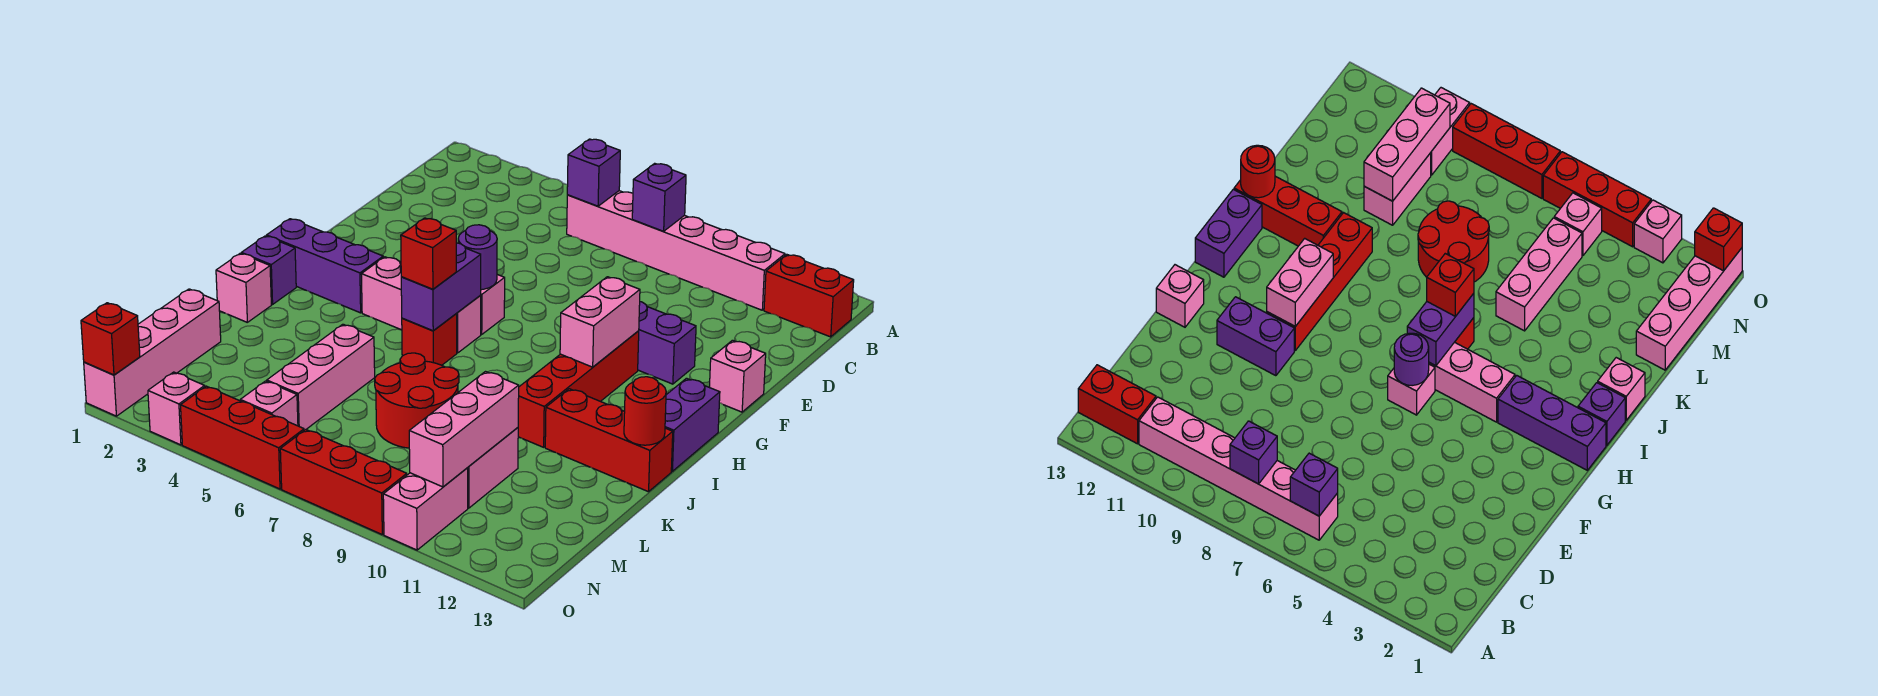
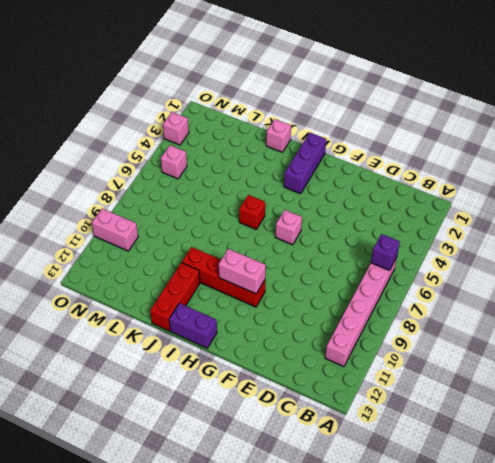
none -> red 1x2 brick [764,254,854,337]
none -> purple 1x2 brick [638,302,696,384]
none -> pink 1x1 brick [709,340,766,412]
none -> pink 1x3 brick [361,257,481,353]

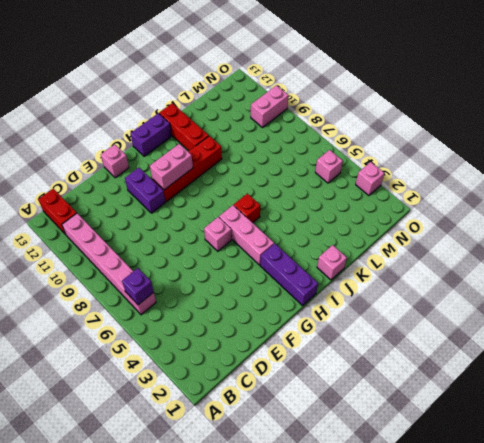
none -> purple 1x1 brick [241,236,296,304]
none -> pink 1x3 brick [267,324,375,430]
none -> red 2x2 round brick [375,353,459,448]
none -> pink 1x4 brick [84,289,221,416]

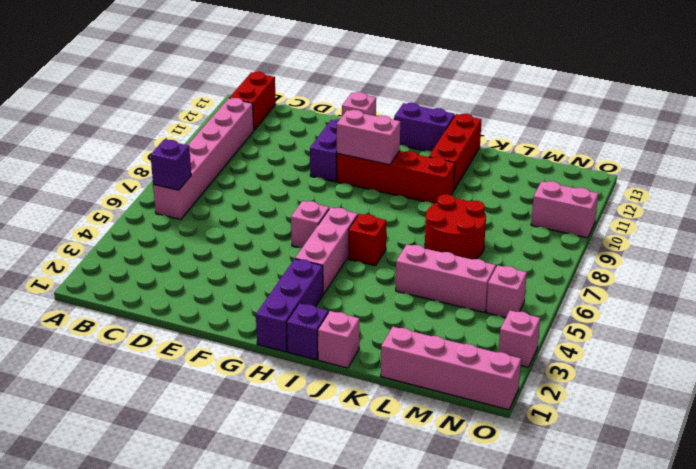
none -> pink 1x2 brick [468,428,518,508]
none -> red 1x3 brick [181,386,304,489]
none -> red 1x3 brick [280,430,407,534]
none -> purple 1x1 brick [632,163,686,231]

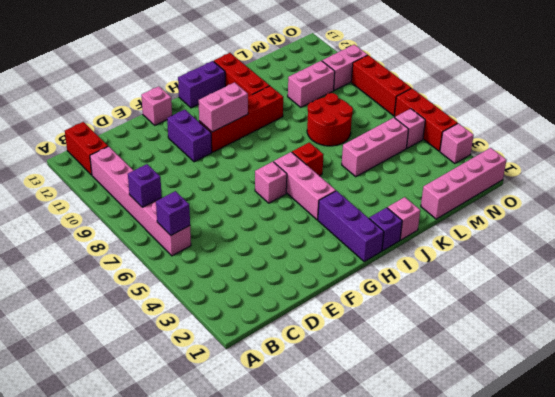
none -> purple 1x1 round brick [458,225,497,290]
none -> purple 1x2 brick [401,243,481,331]
none -> red 1x1 round brick [624,377,666,445]
none -> pink 1x3 brick [409,372,519,487]

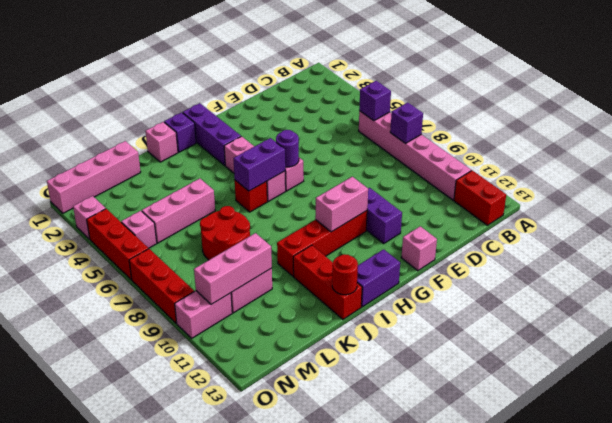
none -> red 1x1 brick [81,303,140,375]
none -> red 1x1 brick [401,218,456,289]

